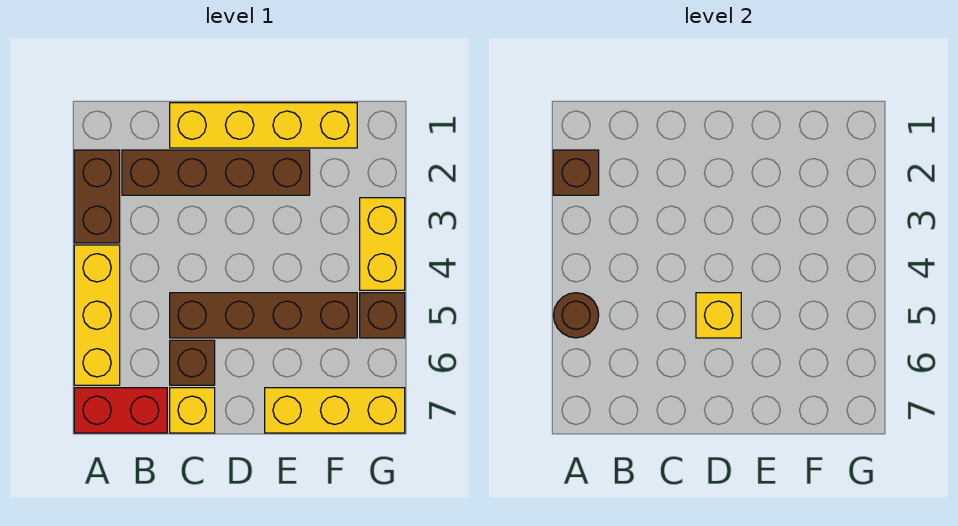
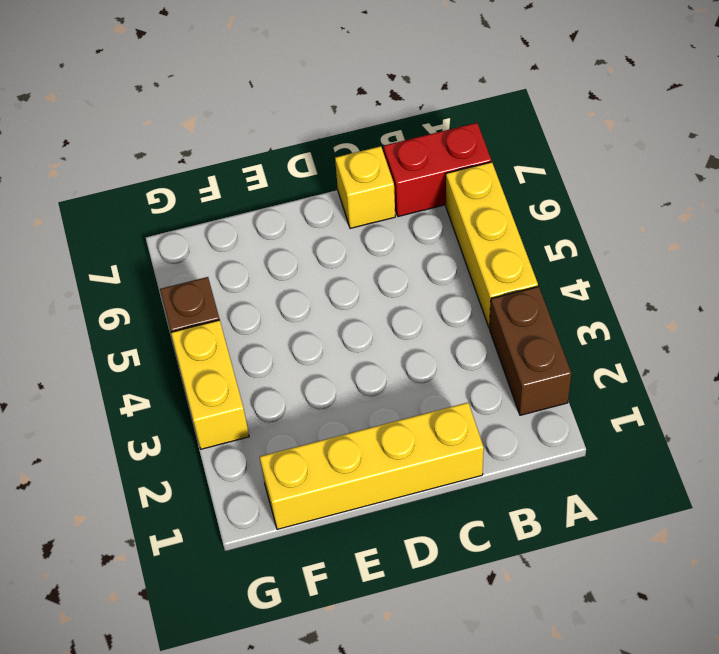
none -> brown 1x4 brick [122,150,310,195]
none -> brown 1x4 brick [170,293,357,338]
none -> brown 1x1 brick [170,340,215,385]

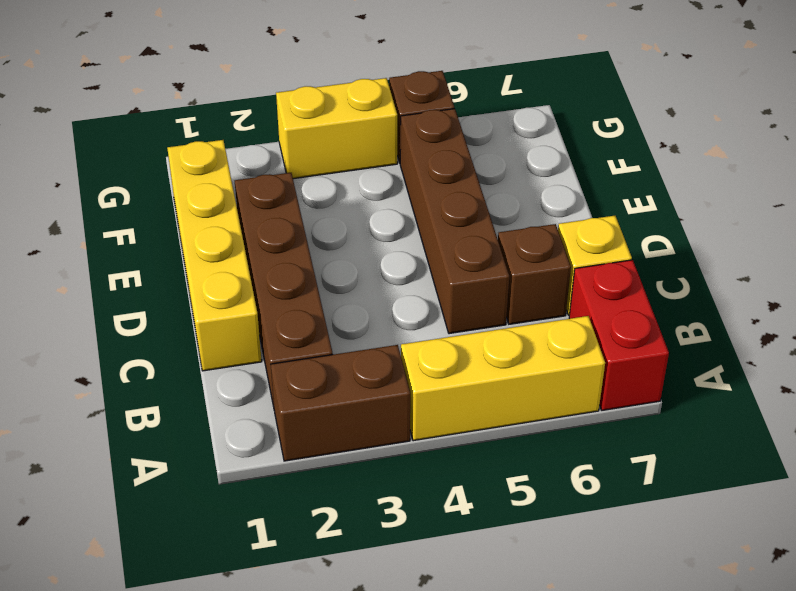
none -> yellow 1x3 brick [265,388,405,433]
none -> brown 1x1 brick [553,150,599,195]
none -> brown 1x1 round brick [553,293,599,338]

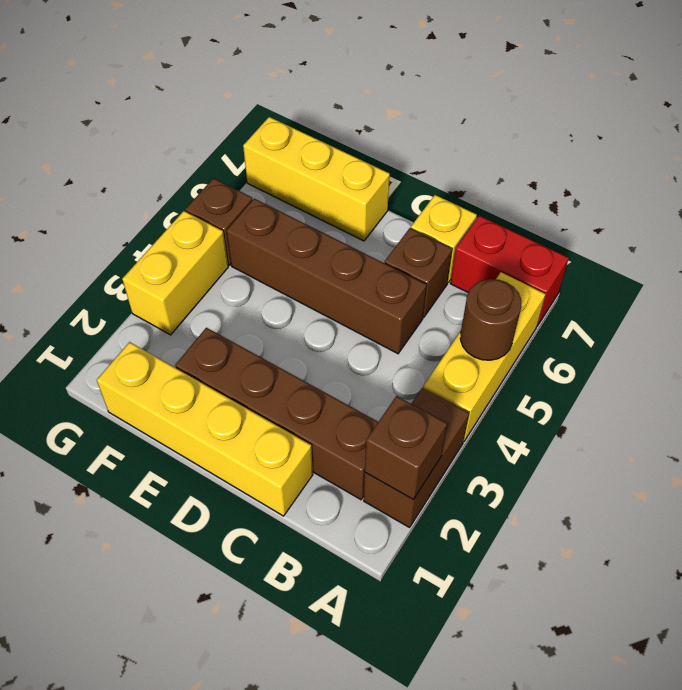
none -> yellow 1x1 brick [696,293,741,338]

